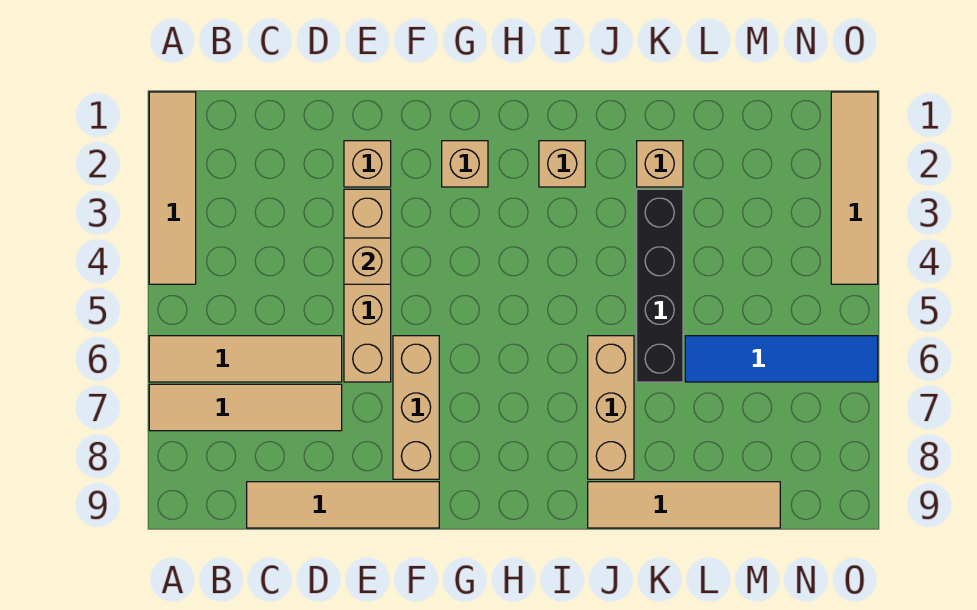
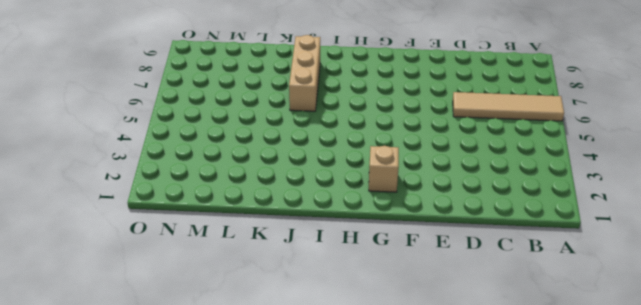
none -> tan 1x4 tile [149,92,196,284]
none -> tan 1x4 tile [149,384,342,431]
none -> tan 1x4 tile [247,482,439,528]

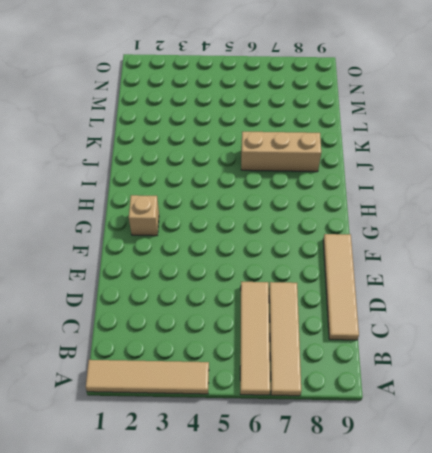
none -> tan 1x1 brick [344,141,391,187]
none -> tan 1x4 brick [344,189,391,382]
none -> tan 1x3 brick [393,336,439,479]

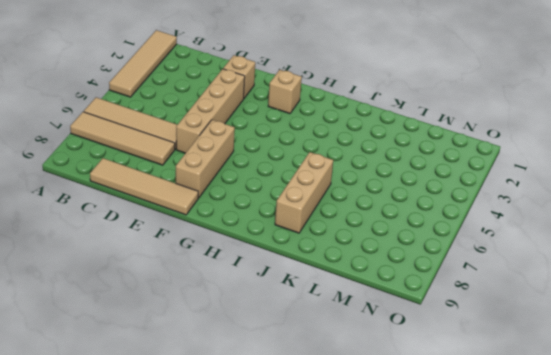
none -> tan 1x1 brick [539,141,585,187]
none -> tan 1x4 tile [588,482,780,528]
none -> tan 1x1 brick [637,141,683,187]

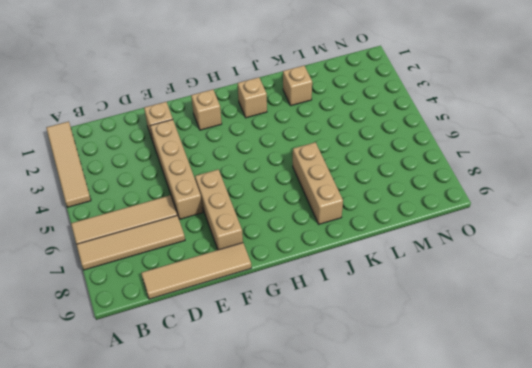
none -> tan 1x4 tile [588,482,780,528]
none -> black 1x4 brick [637,189,683,382]
none -> blue 1x4 tile [685,336,878,382]

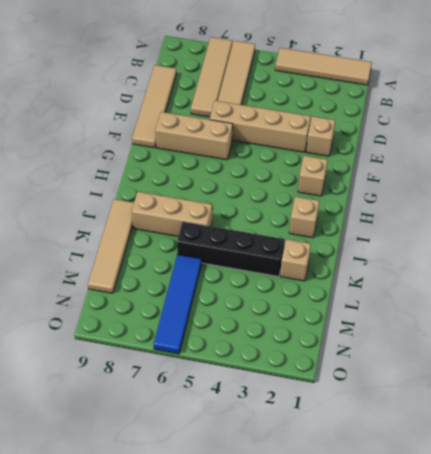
none -> tan 1x4 tile [831,92,878,284]
none -> tan 1x1 brick [344,238,391,284]

